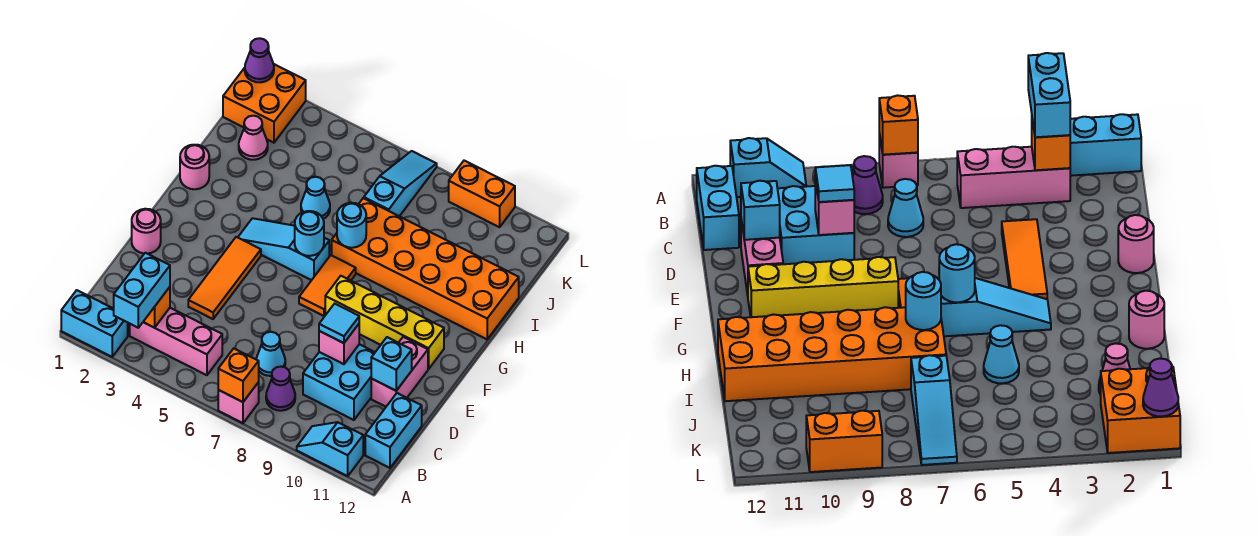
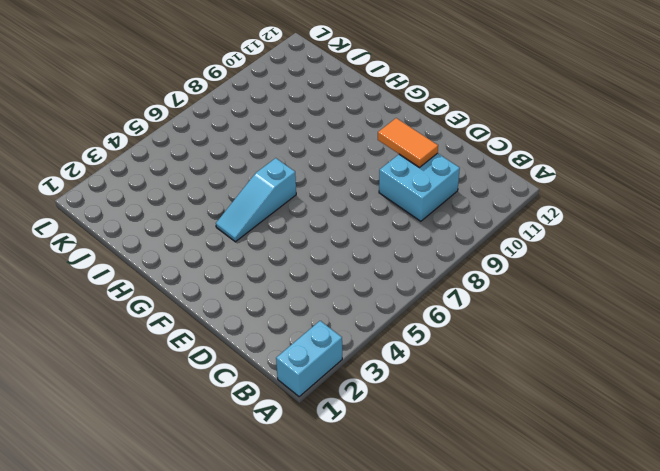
orange 1x2 tile [378,118,438,167] -> orange 1x2 tile moved to [299,255,356,316]
none -> pink 1x1 brick [218,382,259,423]
none -> cyan 1x2 slope [297,422,363,476]
none -> pink 1x3 brick [130,308,222,375]
none -> purple 1x1 cone [266,367,295,411]

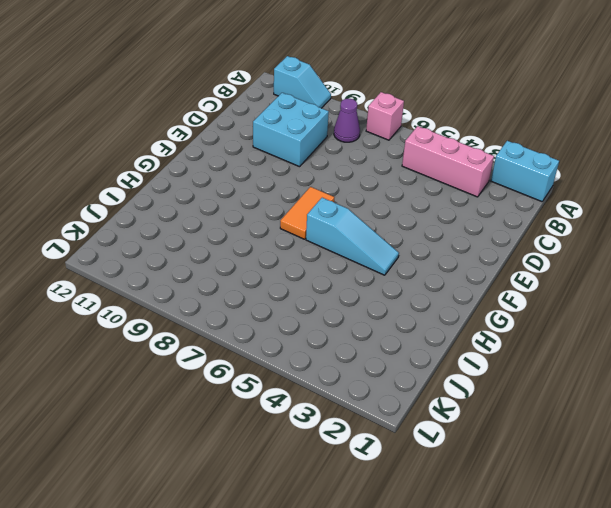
none -> cyan 1x2 brick [365,393,422,468]
none -> cyan 1x1 cone [256,332,285,376]
none -> orange 1x3 tile [188,237,261,319]
none -> pink 1x2 brick [371,337,428,407]

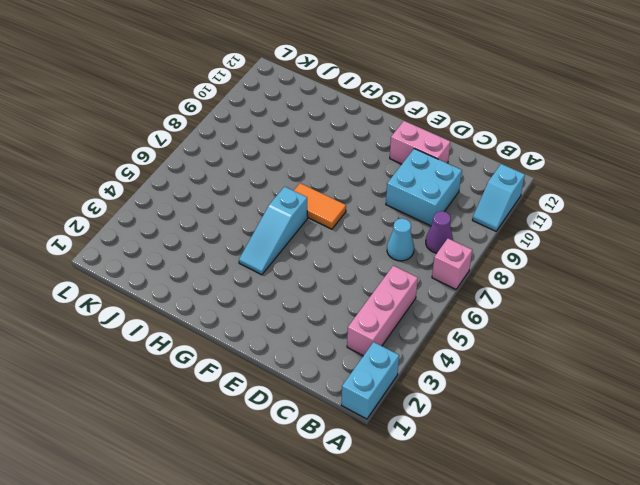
none -> cyan 1x2 brick [365,393,422,468]
none -> orange 1x3 tile [188,237,261,319]
none -> pink 1x1 round brick [132,209,161,254]
none -> yellow 1x4 brick [325,276,444,369]

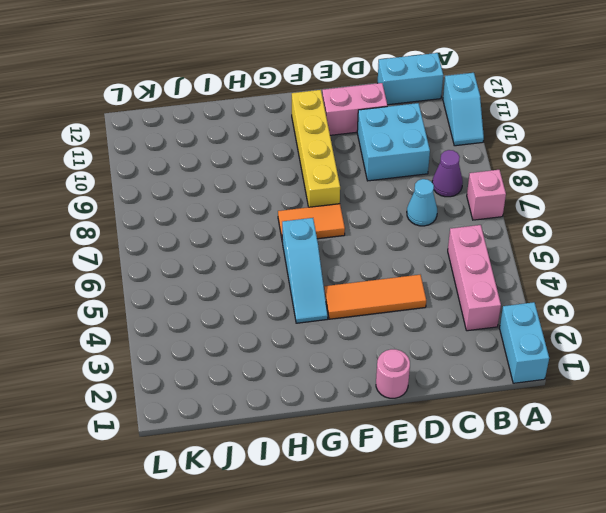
none -> pink 1x1 round brick [180,145,209,189]
none -> orange 2x6 brick [332,198,519,339]
none -> cyan 1x1 cone [301,177,330,219]
none -> pink 1x1 cone [239,116,268,160]

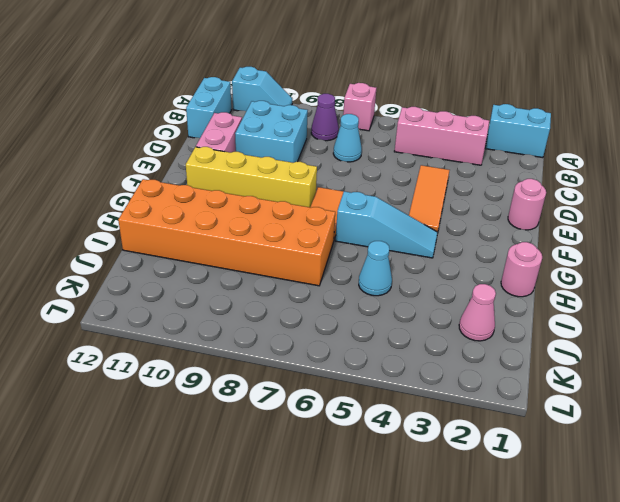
none -> cyan 1x3 slope [364,151,437,216]
none -> orange 2x2 brick [223,64,306,143]
none -> orange 1x2 brick [449,161,515,227]
none -> orange 1x1 brick [218,349,259,402]

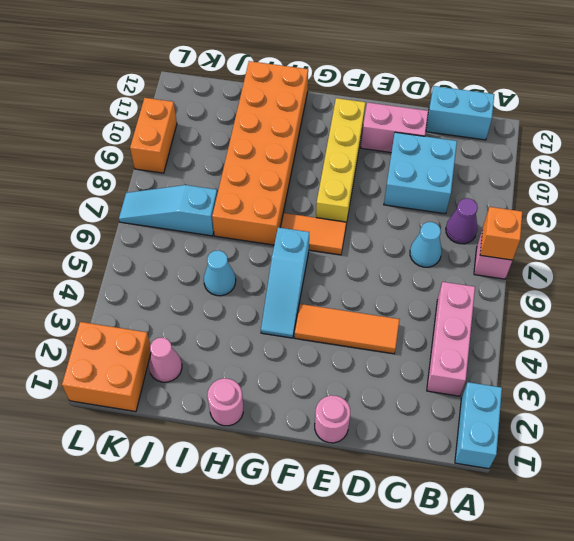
none -> cyan 1x2 slope [297,422,363,476]
none -> orange 1x1 brick [143,287,170,328]
none -> pink 1x1 brick [319,324,359,364]
none -> cyan 1x1 brick [371,337,412,391]

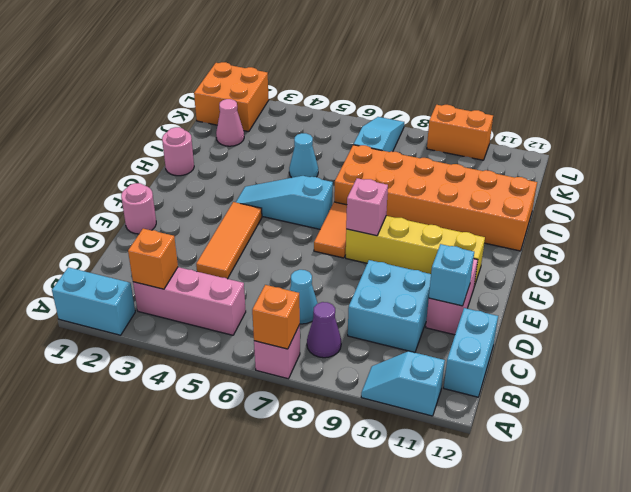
pink 1x1 brick [346,178,388,236] -> pink 1x1 brick moved to [319,324,359,364]
none -> cyan 1x1 round brick [295,211,324,256]
none -> cyan 1x1 round brick [337,203,366,248]
none -> purple 1x1 cone [245,38,274,82]
none -> cyan 1x2 brick [114,253,170,328]

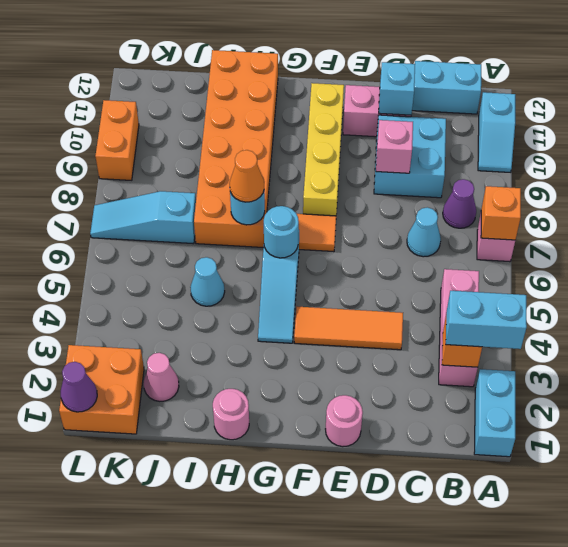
orange 1x1 cone [230,150,264,202] -> none
none -> cyan 1x1 tile [319,304,359,343]

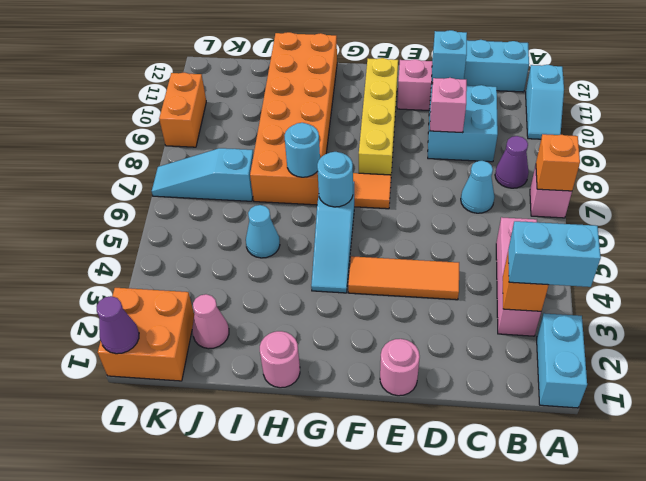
none -> cyan 1x1 tile [319,304,359,343]

